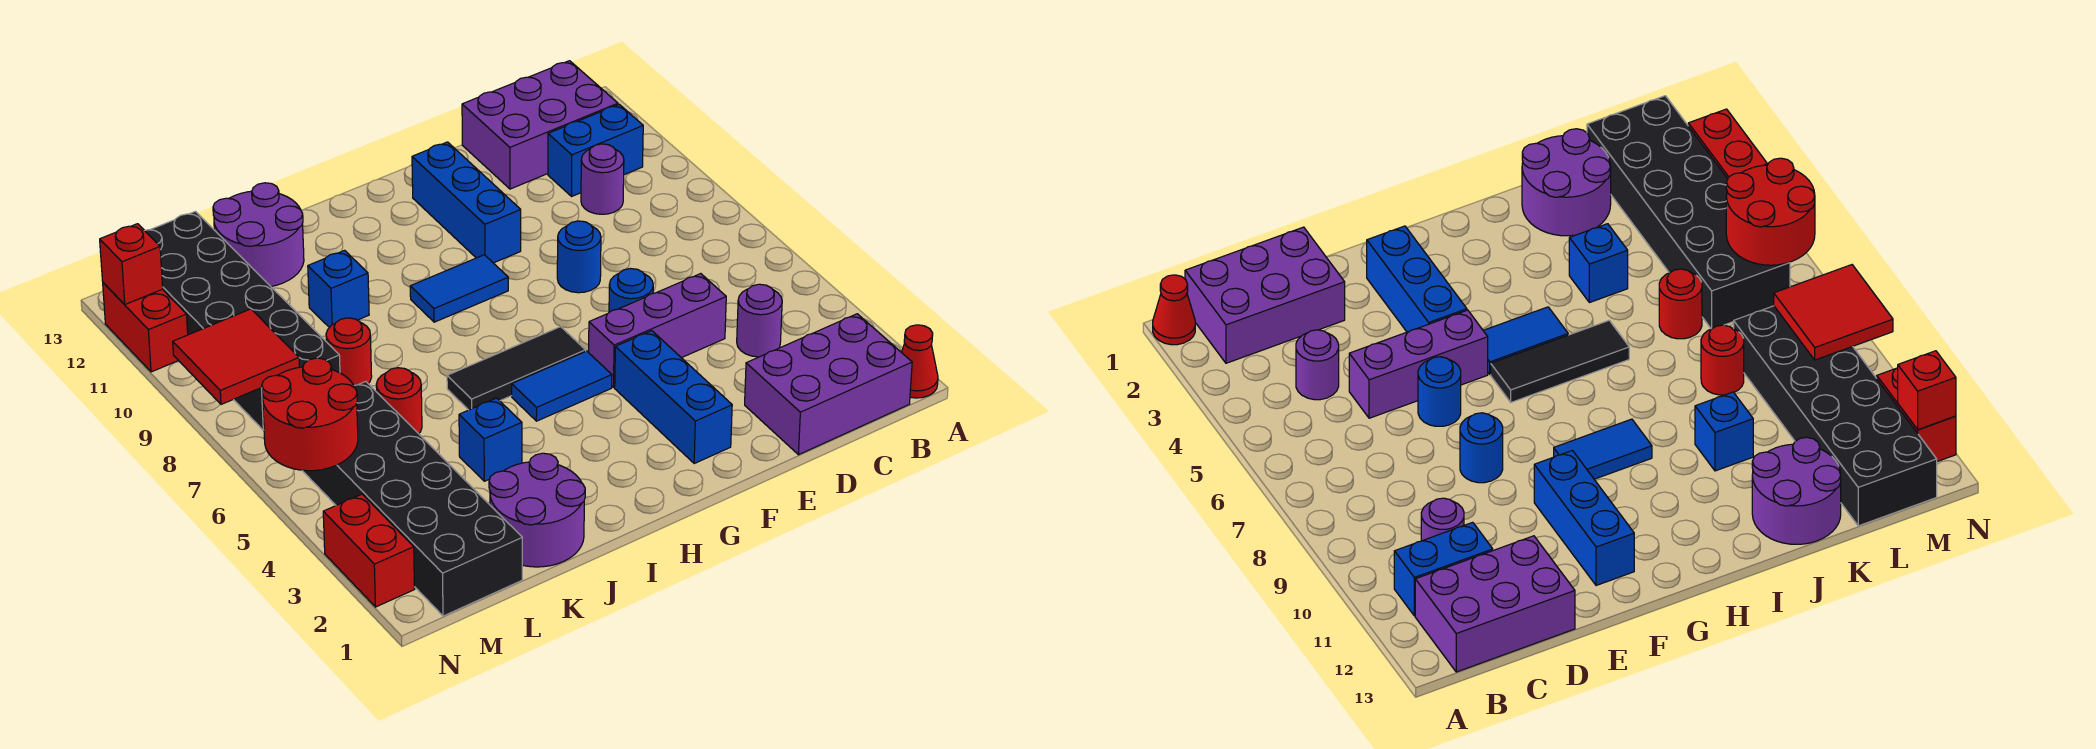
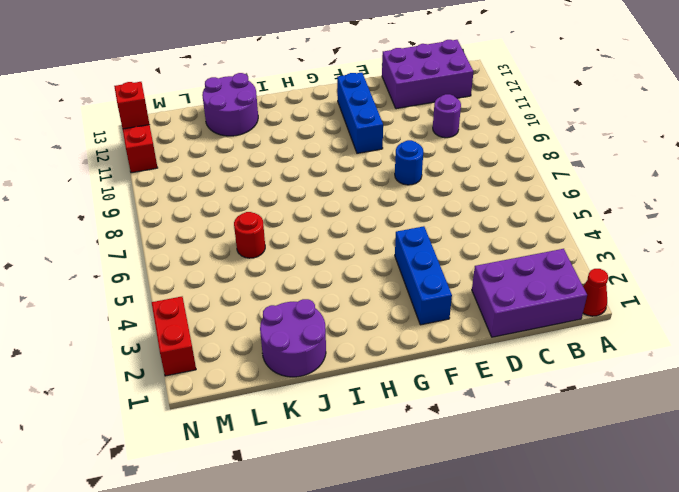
none -> blue 1x2 brick [548,104,643,196]
none -> purple 1x1 round brick [737,284,782,357]
none -> purple 1x3 brick [589,274,726,387]

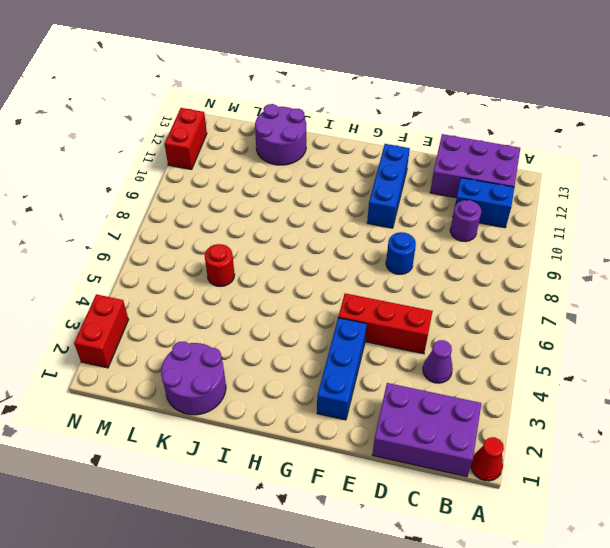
purple 1x1 cone [423,340,453,383] -> purple 1x1 round brick [737,284,782,357]
red 1x3 brick [338,293,433,354] -> purple 1x3 brick [589,274,726,387]
none -> blue 1x1 round brick [609,269,653,312]
none -> blue 1x2 tile [512,351,612,421]
none -> black 1x3 tile [447,327,586,410]

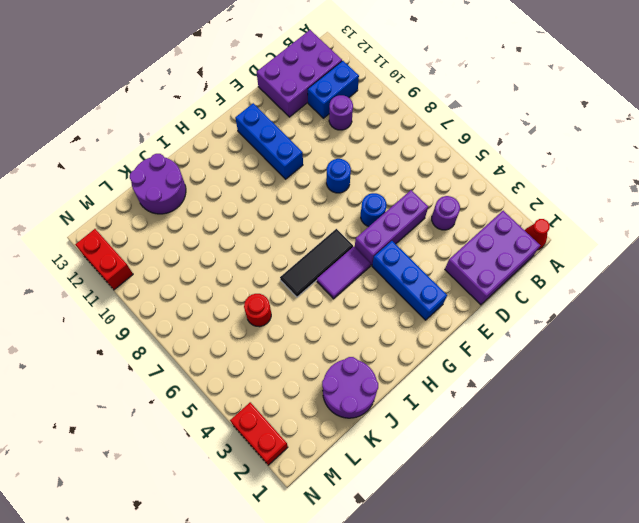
purple 1x2 tile [317,247,371,299] -> blue 1x2 tile [512,351,612,421]
none -> blue 1x2 tile [410,255,508,322]
none -> blue 1x1 brick [459,398,522,481]
none -> blue 1x1 brick [308,250,369,327]

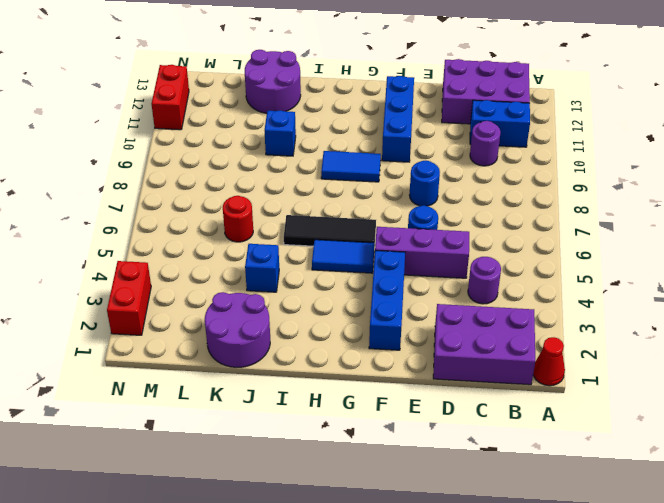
none -> red 1x1 round brick [326,318,372,386]
none -> black 2x6 brick [302,381,522,616]
none -> black 2x6 brick [145,211,340,430]

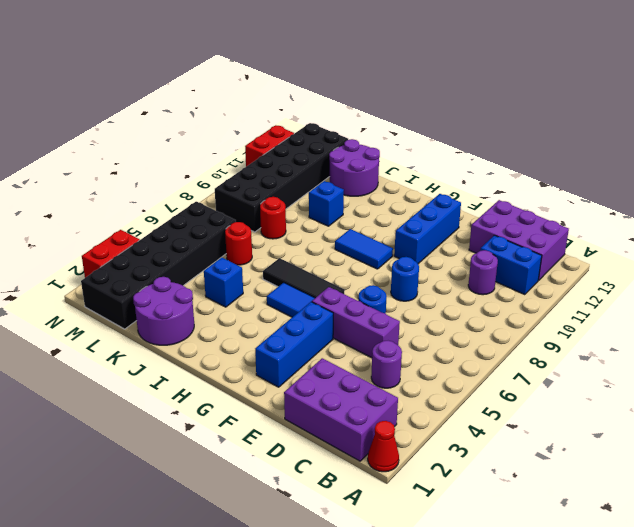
none -> red 2x2 round brick [262,358,358,471]
none -> red 2x2 tile [173,309,299,404]
none -> red 1x1 brick [100,224,163,304]

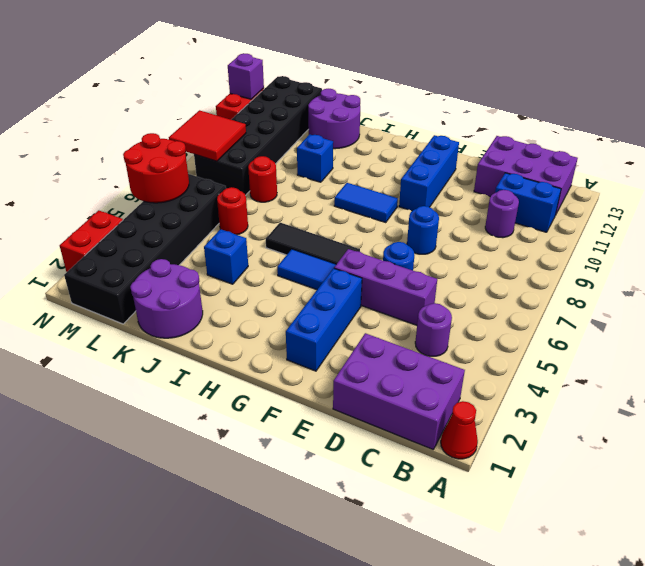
purple 1x1 brick [228,54,264,99] -> red 1x1 brick [100,224,163,304]

